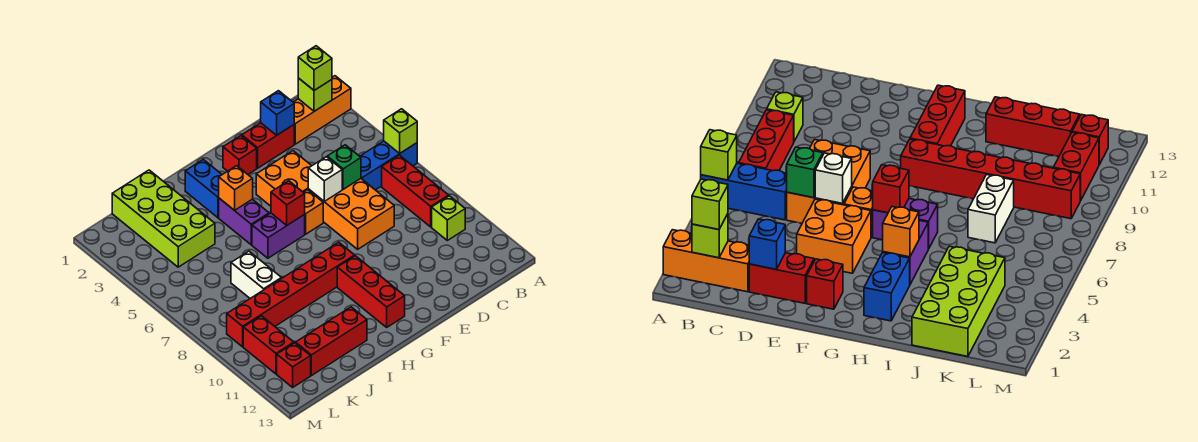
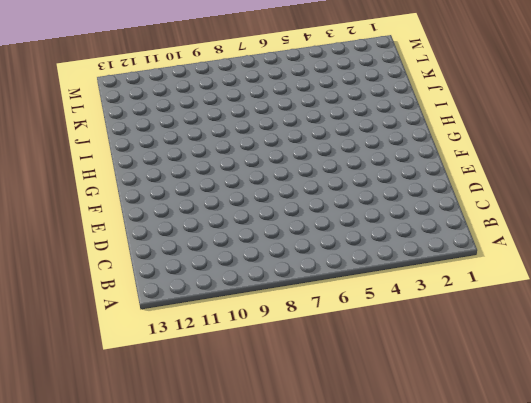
none -> orange 1x3 brick [293,76,351,144]
none -> blue 1x3 brick [360,141,417,190]
none -> red 1x3 brick [382,155,449,227]

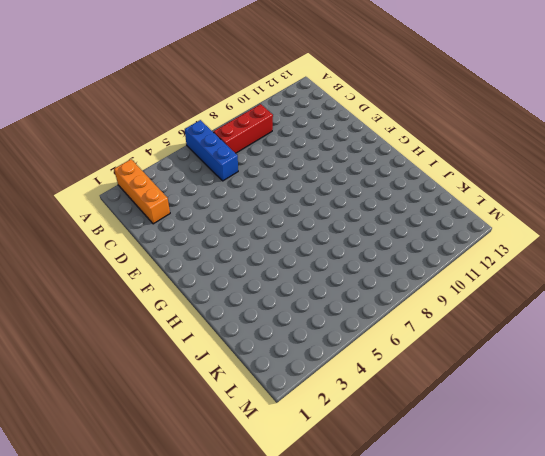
none -> lime 1x1 brick [432,196,465,240]
none -> red 1x2 brick [242,123,294,168]
none -> orange 2x3 brick [308,179,394,249]

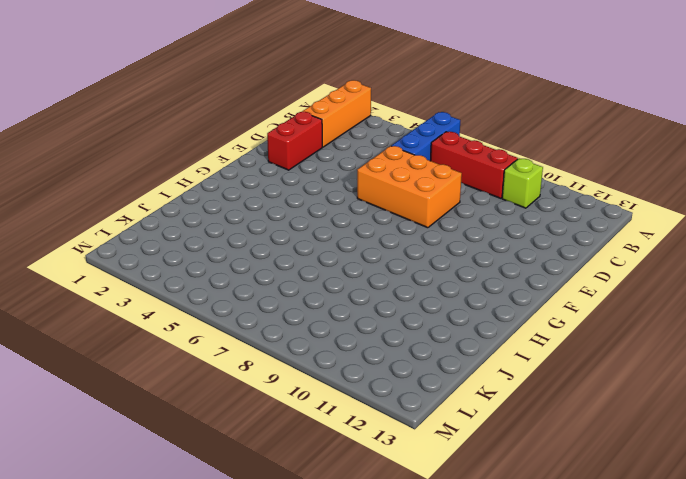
none -> orange 2x2 brick [256,151,312,206]
none -> red 1x1 brick [223,136,257,174]
none -> orange 1x1 brick [303,190,323,234]

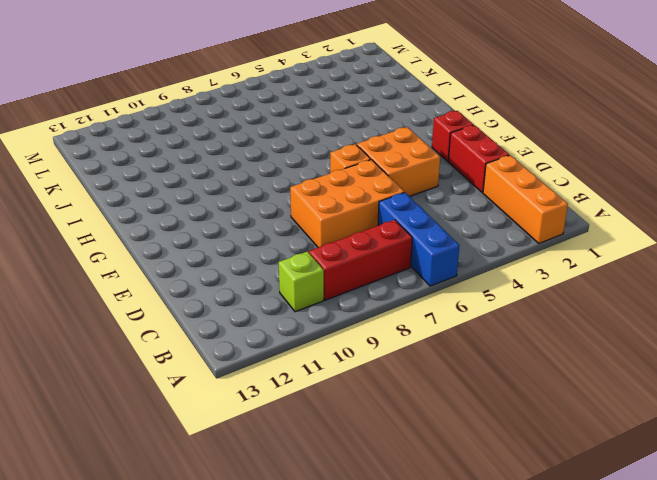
none -> purple 1x2 brick [252,213,305,258]
none -> red 1x6 brick [227,242,355,347]
none -> red 1x3 brick [337,256,405,327]

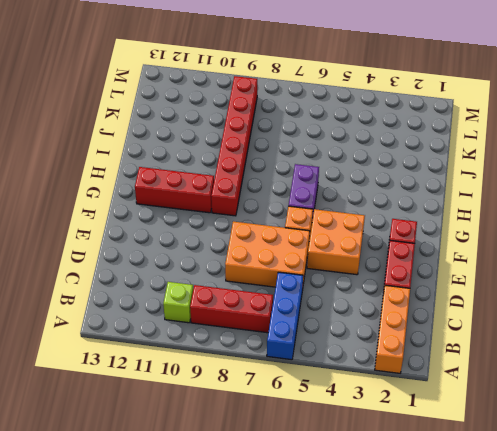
none -> blue 1x2 brick [185,160,222,218]
none -> purple 1x2 brick [219,198,269,245]
none -> red 1x3 brick [296,307,367,376]

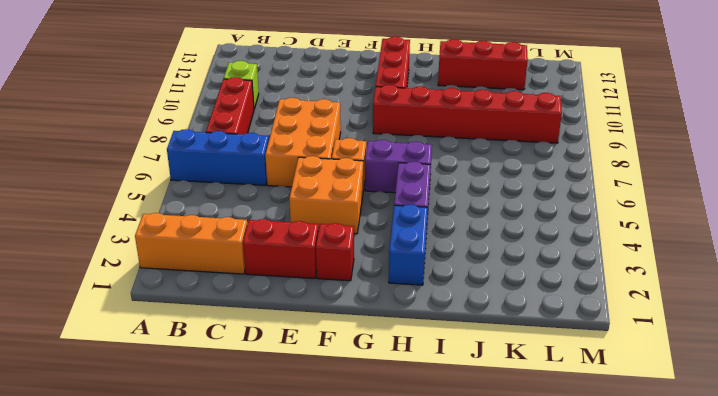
none -> lime 2x4 brick [112,170,215,267]
none -> white 1x2 brick [231,251,282,298]
none -> red 1x2 brick [243,316,294,374]

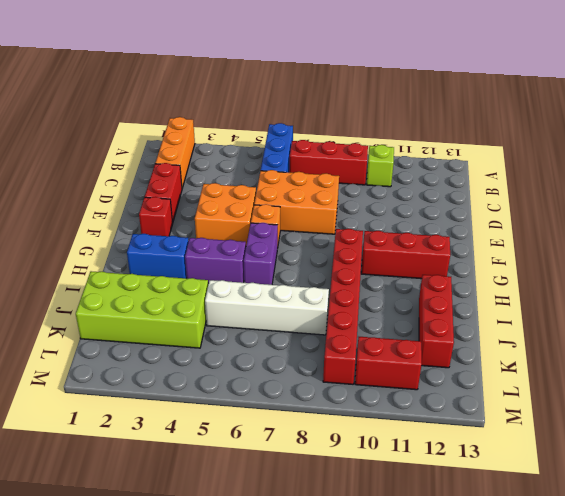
white 1x4 brick [205,280,329,335] -> white 1x2 brick [231,251,282,298]
none -> red 1x1 brick [277,343,311,387]
none -> lime 1x1 brick [384,109,417,154]
none -> lime 1x1 brick [298,78,332,111]

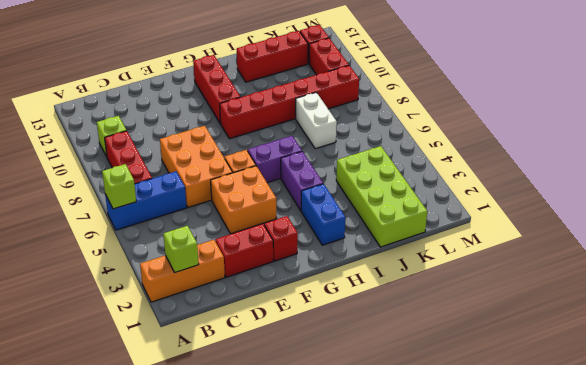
none -> blue 1x1 brick [261,91,294,136]
none -> green 1x1 brick [327,145,361,189]
none -> white 1x1 brick [308,157,342,202]

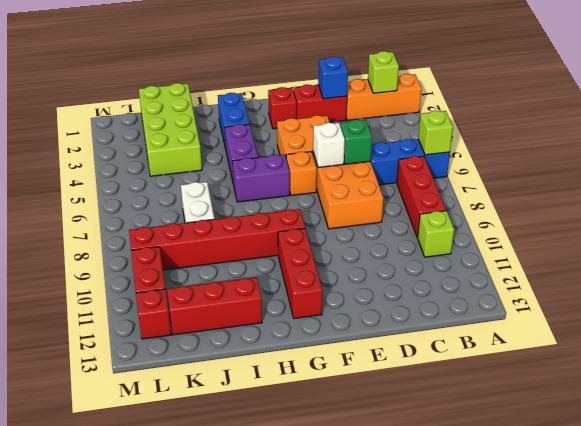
none -> red 1x1 brick [271,181,305,225]
none -> orange 1x1 brick [219,166,253,210]
none -> lime 1x1 brick [298,46,332,90]

